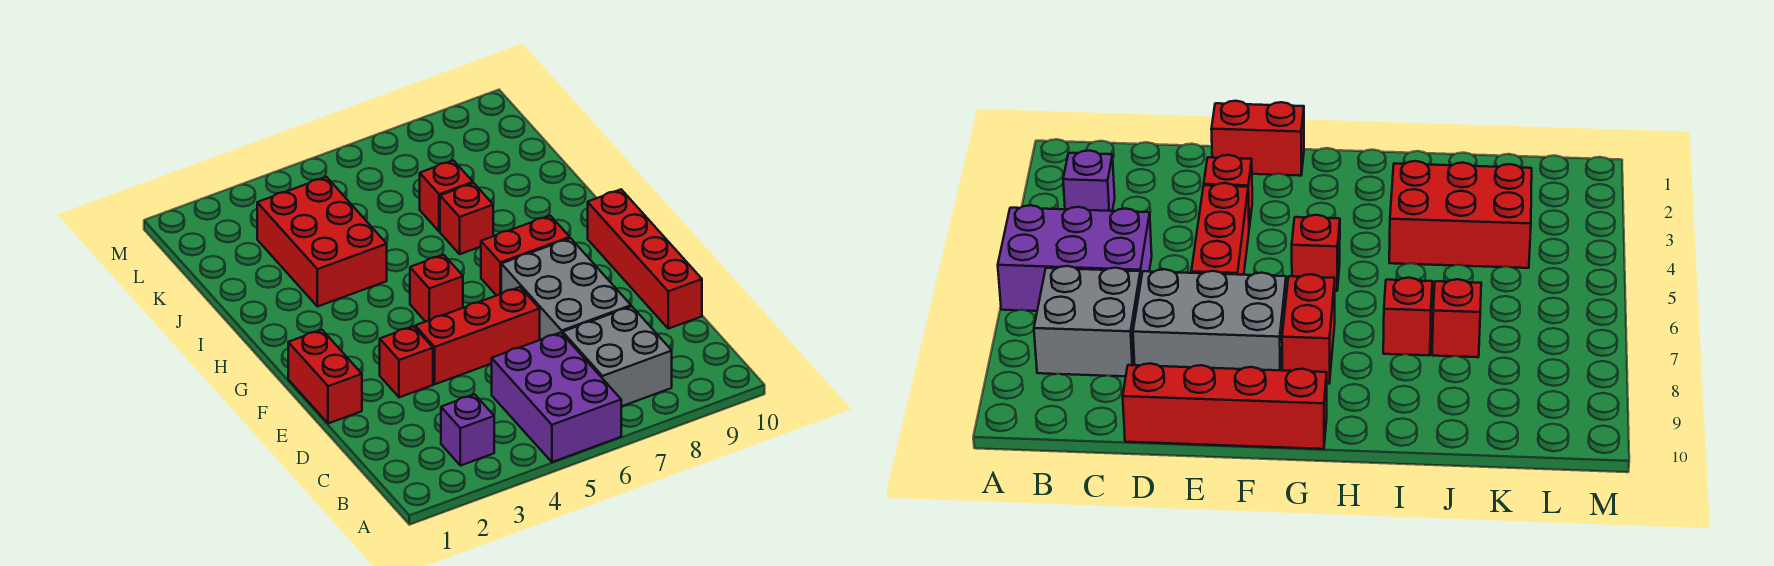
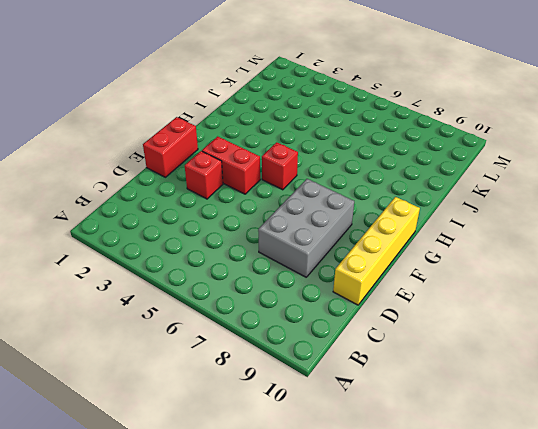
yellow 1x4 brick [333,197,420,305] -> red 1x4 brick [588,189,702,329]
red 1x2 brick [202,136,260,194] -> red 1x2 brick moved to [481,216,570,296]
none -> purple 2x3 brick [492,333,621,462]
none -> purple 1x1 brick [441,394,494,466]
none -> grey 2x2 brick [563,306,672,406]

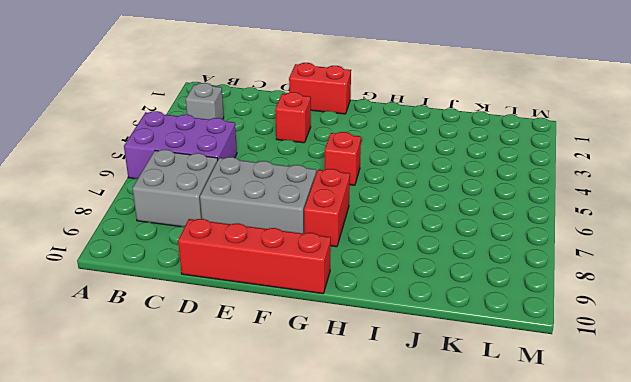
grey 1x1 brick [186,83,224,119] -> purple 1x1 brick [441,394,494,466]
none -> red 1x3 brick [415,287,540,384]
none -> red 2x3 brick [257,177,387,307]
none -> red 1x1 brick [440,183,493,254]

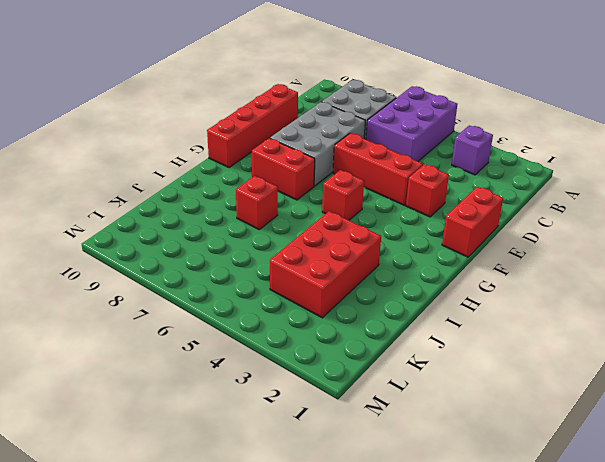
none -> red 1x1 brick [420,160,473,232]

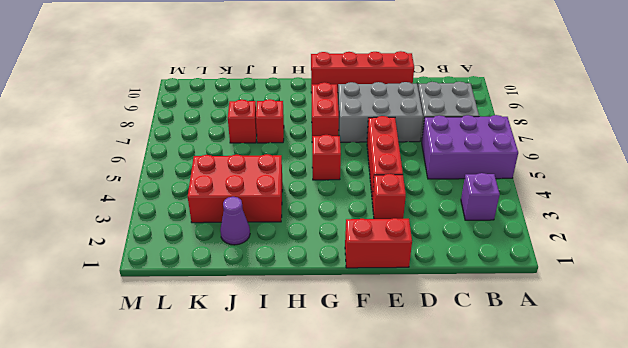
purple 1x1 cone [220,197,250,245] -> none

